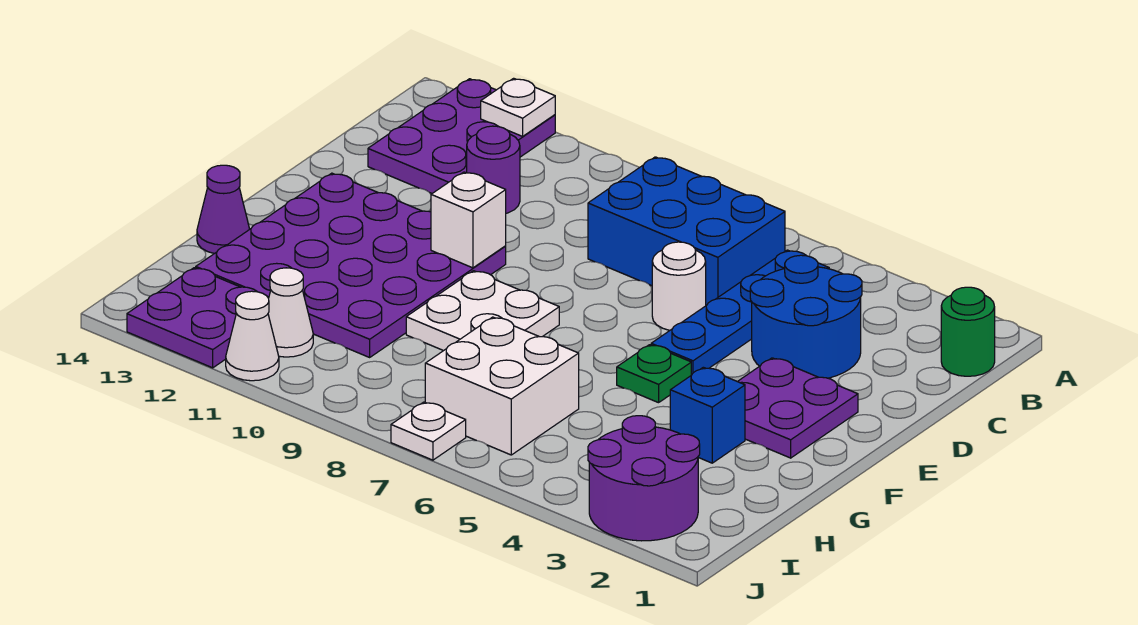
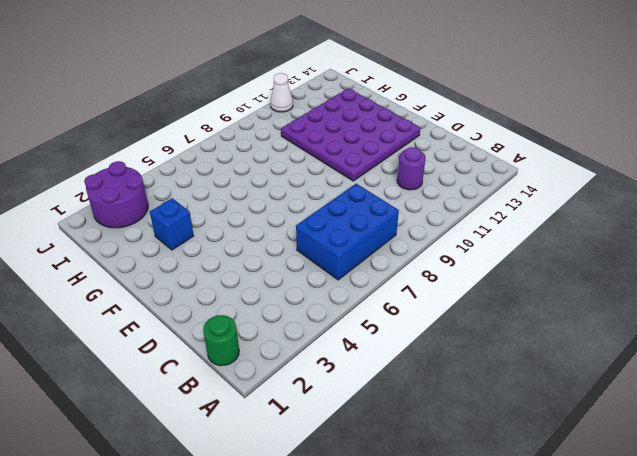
none -> purple 2x3 plate [368,79,555,193]
none -> blue 1x4 plate [651,250,829,375]
none -> blue 2x2 round brick [750,255,862,378]

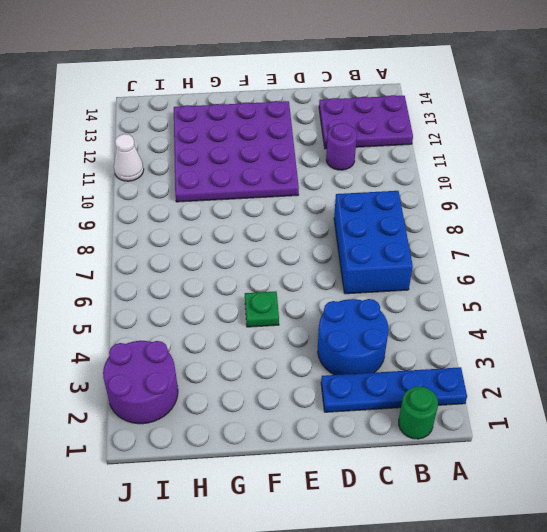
blue 1x4 plate [321,367,467,412] -> blue 1x4 plate moved to [651,250,829,375]
none -> white 1x1 round brick [652,242,706,331]
none -> purple 2x2 plate [738,358,858,458]
none -> white 2x2 plate [406,271,559,351]

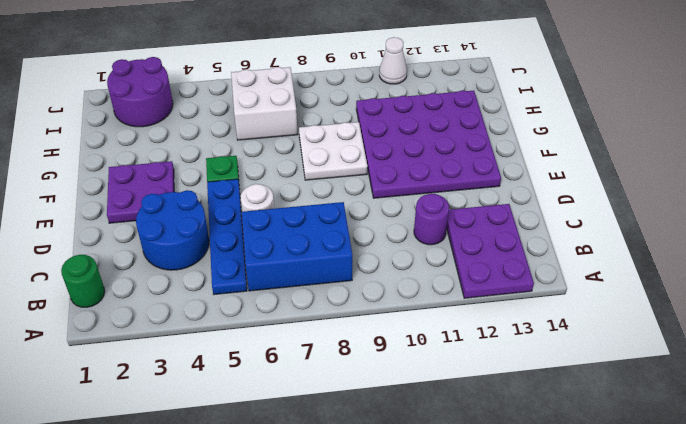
none -> blue 1x1 brick [670,367,745,463]
none -> purple 1x1 cone [197,165,250,254]
none -> white 1x1 cone [268,268,313,357]

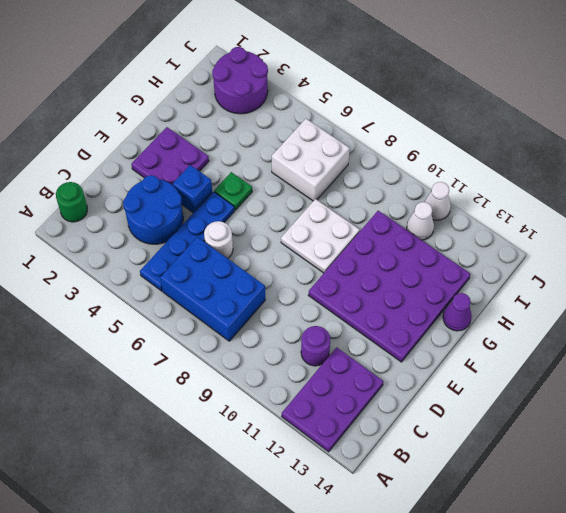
blue 1x1 brick [173,165,212,213] -> blue 1x1 brick moved to [670,367,745,463]
none -> purple 2x2 plate [127,268,257,368]
none -> white 1x1 plate [391,402,466,460]
none -> white 1x1 plate [481,78,555,136]

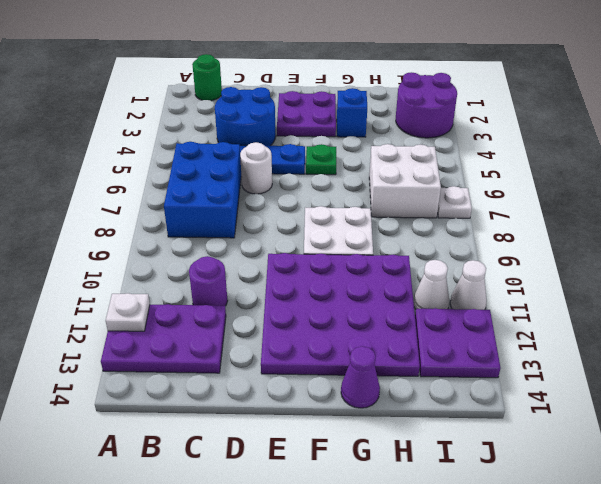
none -> white 1x1 brick [431,172,506,268]

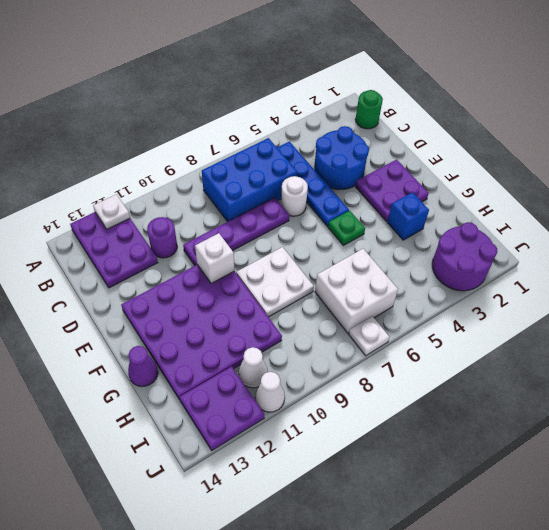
purple 1x4 plate [183,198,289,265] -> none

